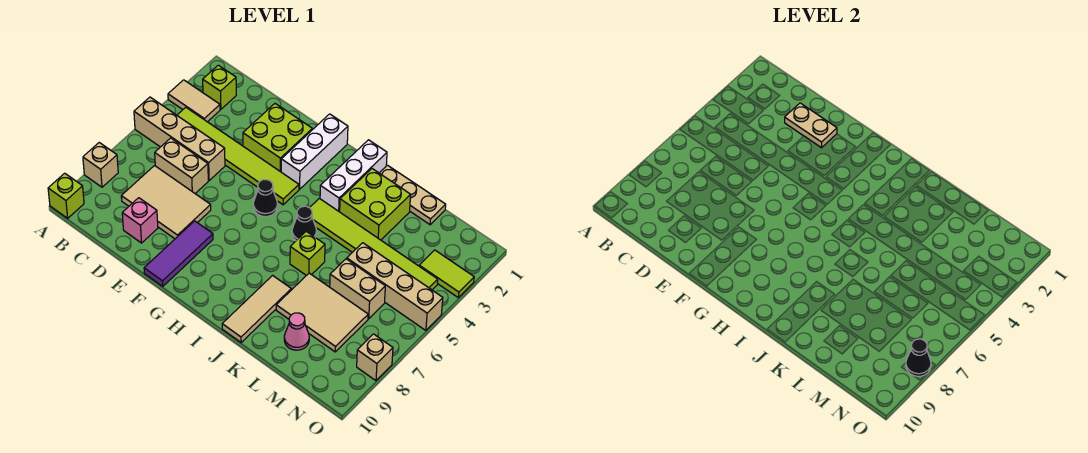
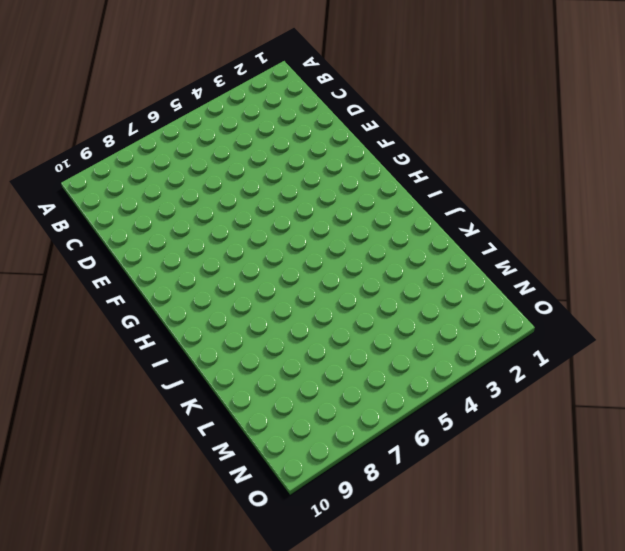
none -> tan 1x2 tile [168,80,220,122]
none -> tan 1x4 brick [134,97,225,180]
none -> tan 1x1 brick [83,143,118,187]

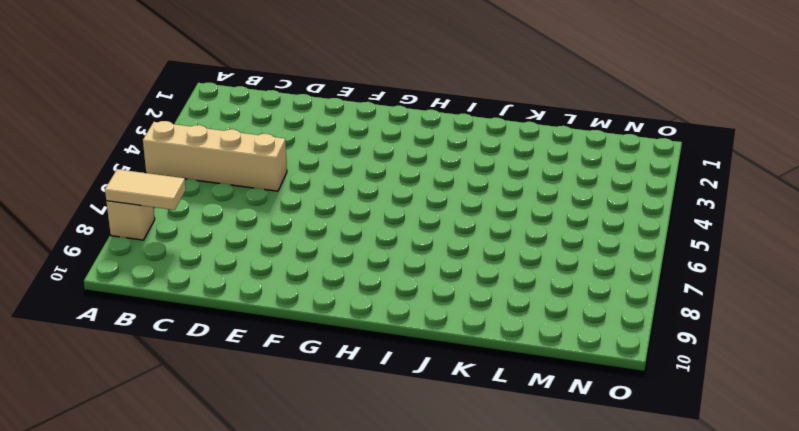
tan 1x2 tile [105,169,186,210] -> tan 1x2 tile moved to [168,80,220,122]
none -> lime 1x1 brick [48,173,84,218]
none -> lime 1x1 brick [203,65,236,109]
none -> lime 1x6 tile [177,107,299,205]

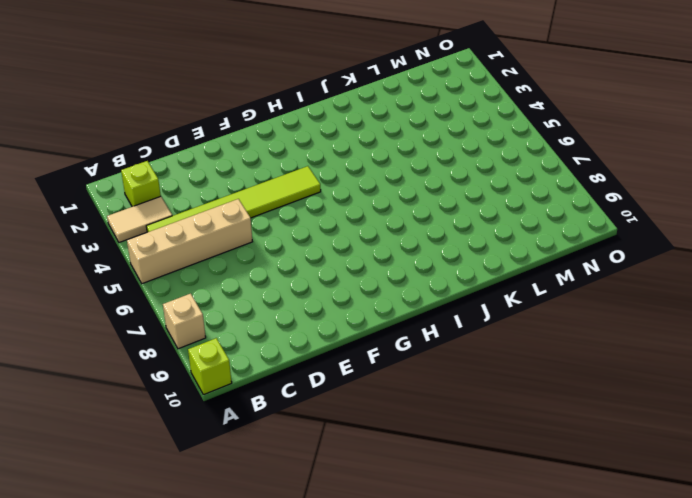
none -> tan 1x2 brick [155,138,208,193]
none -> tan 2x3 tile [121,166,211,239]
none -> pink 1x1 brick [122,198,158,243]

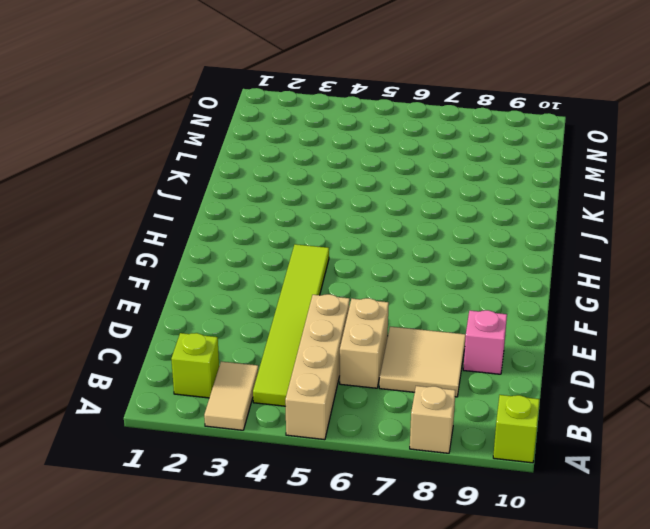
tan 2x2 tile [379,326,466,397] -> tan 2x3 tile [121,166,211,239]
none -> lime 2x2 brick [243,104,312,172]
none -> purple 1x3 tile [144,221,213,286]
none -> white 1x3 brick [281,114,348,189]

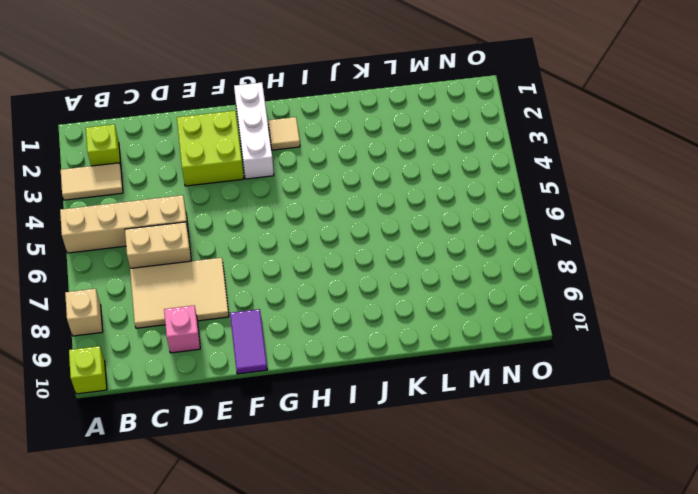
purple 1x2 tile [230,309,267,374] -> purple 1x3 tile [144,221,213,286]
tan 1x1 tile [268,117,300,150] -> none
none -> lime 1x6 tile [177,107,299,205]
none -> black 1x1 cone [253,180,277,217]
none -> white 1x3 brick [320,140,387,212]

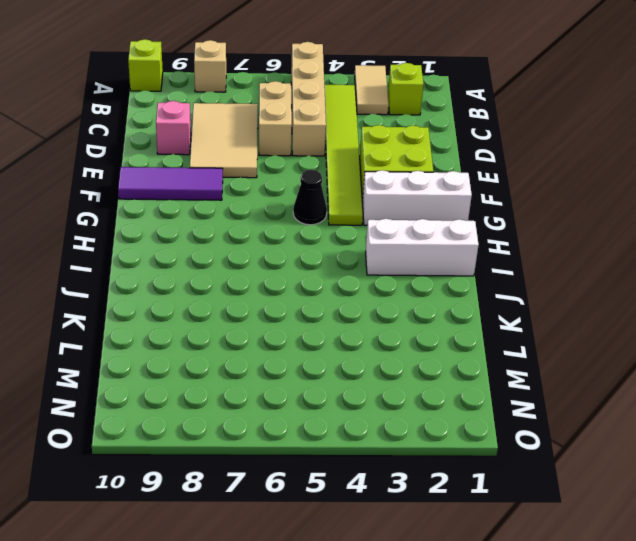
none -> lime 1x6 tile [310,198,438,290]
none -> black 1x1 cone [292,206,316,240]
none -> tan 1x3 plate [380,165,446,225]

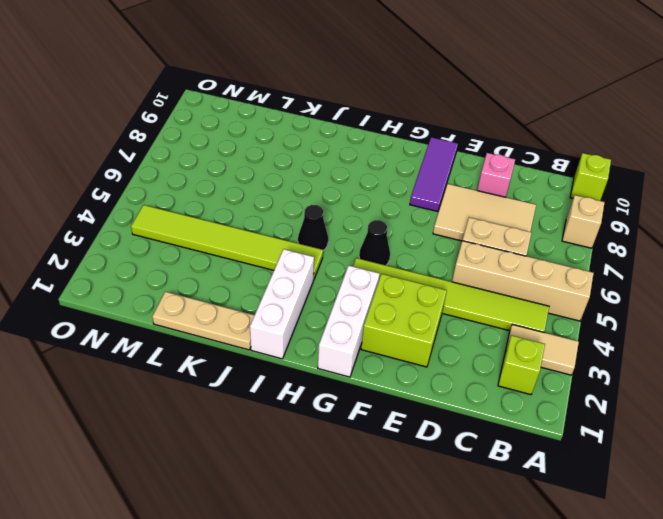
none -> lime 2x2 brick [340,169,411,240]
none -> lime 1x1 brick [290,231,325,275]
none -> tan 1x3 tile [222,276,291,342]

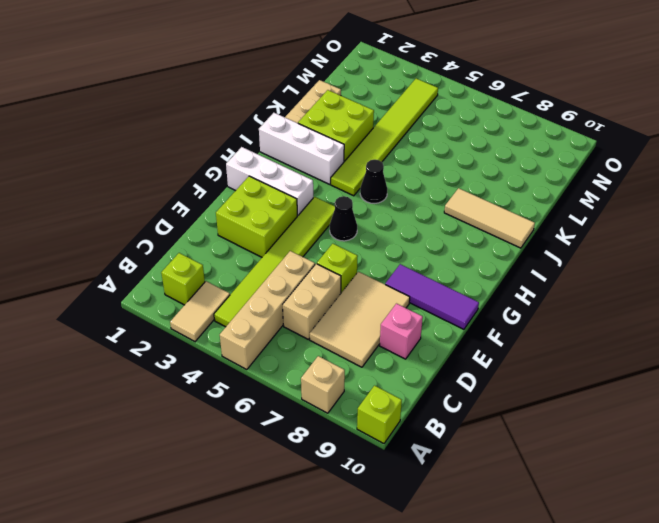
lime 1x1 brick [317,244,358,293] -> lime 1x1 brick moved to [290,231,325,275]
none -> tan 2x3 tile [276,273,368,352]
none -> tan 1x4 brick [347,243,443,330]
none -> tan 1x2 brick [330,259,385,319]

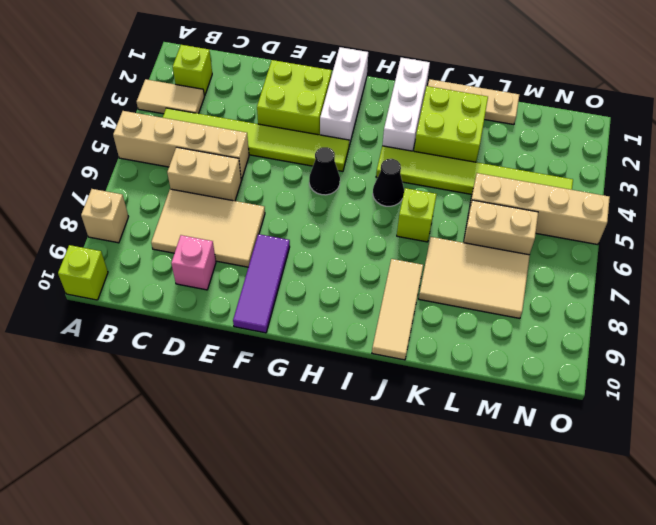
none -> pink 1x1 cone [284,313,309,350]
none -> lime 1x2 tile [419,250,474,297]
none -> tan 1x1 brick [357,334,393,381]

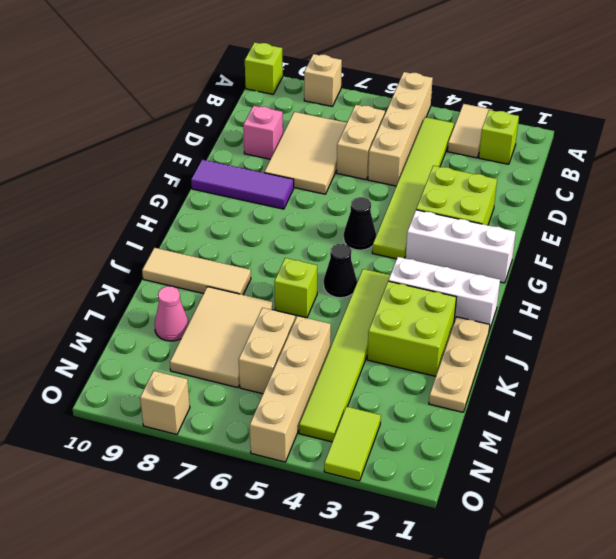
none -> tan 1x2 plate [785,103,837,148]
none -> black 1x1 cone [906,339,931,376]

